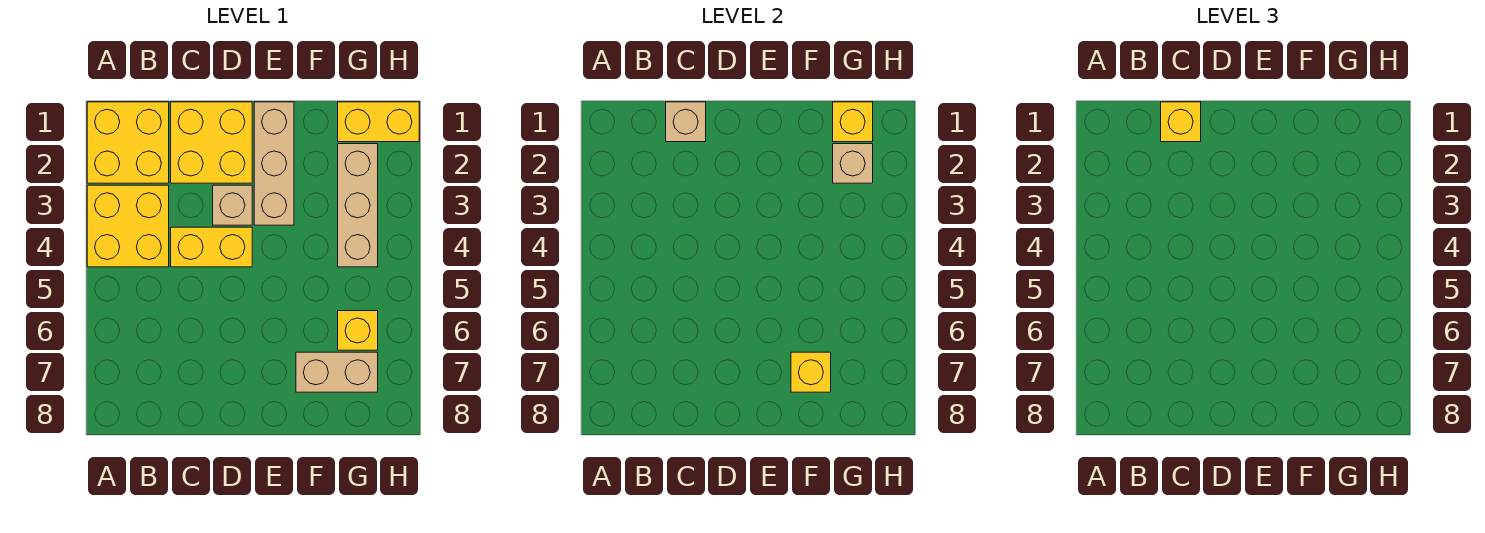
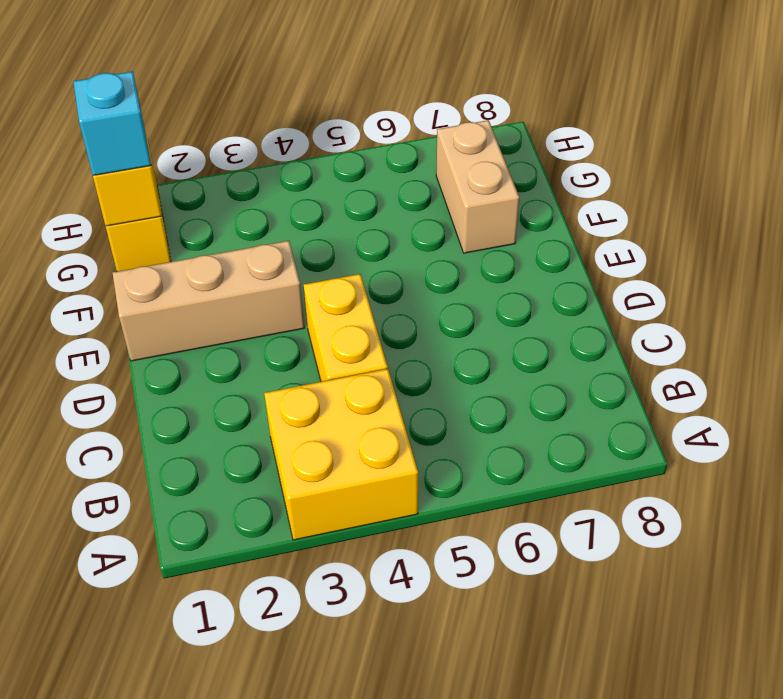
cyan 1x1 brick [73,72,151,176] -> none
none -> yellow 2x2 brick [87,102,169,183]
none -> yellow 2x2 brick [171,102,252,183]
none -> tan 1x1 brick [213,185,252,225]

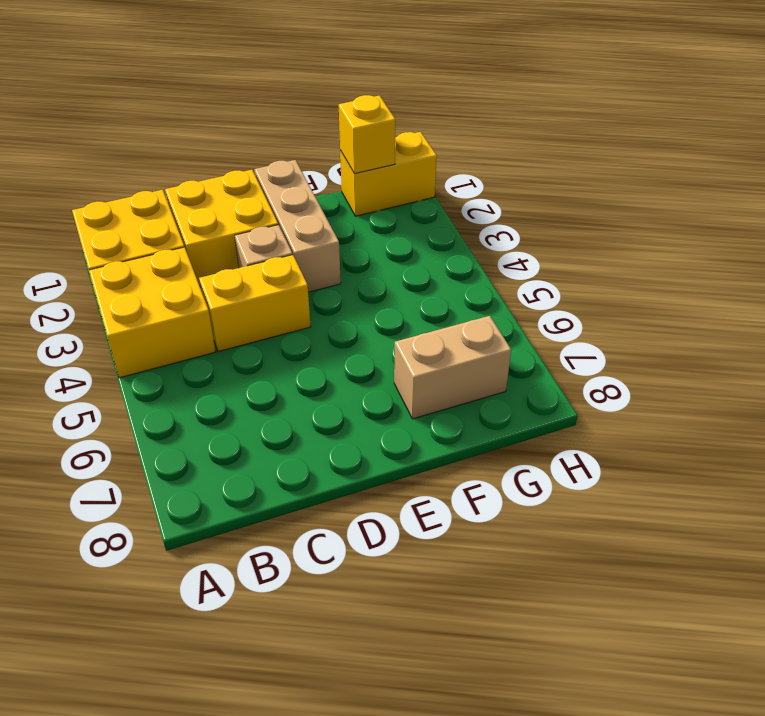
none -> tan 1x3 brick [338,144,378,267]
none -> yellow 1x1 brick [338,311,378,350]
none -> tan 1x1 brick [666,102,706,142]

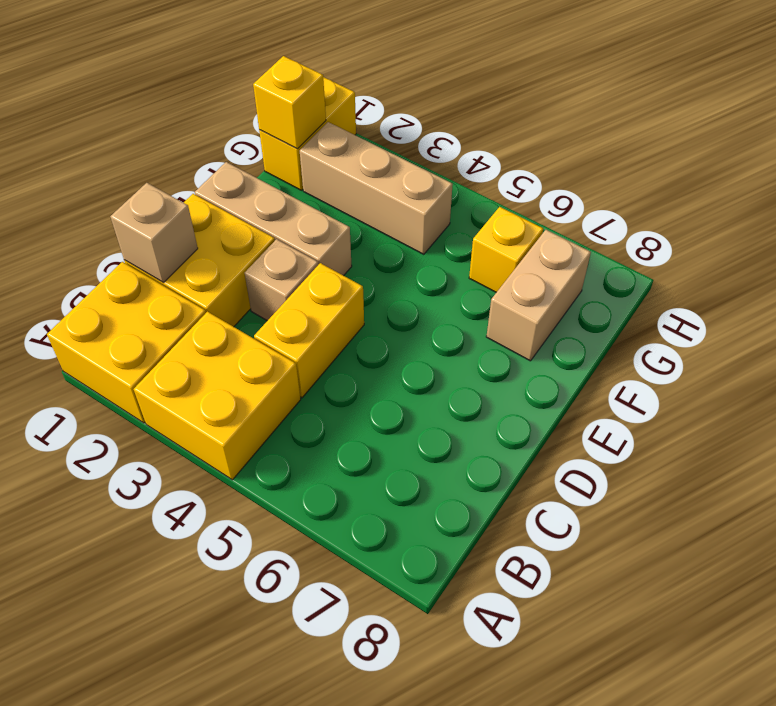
none -> yellow 1x1 brick [791,352,831,392]
none -> tan 1x1 brick [833,144,873,183]
none -> yellow 1x1 brick [1161,102,1201,142]

